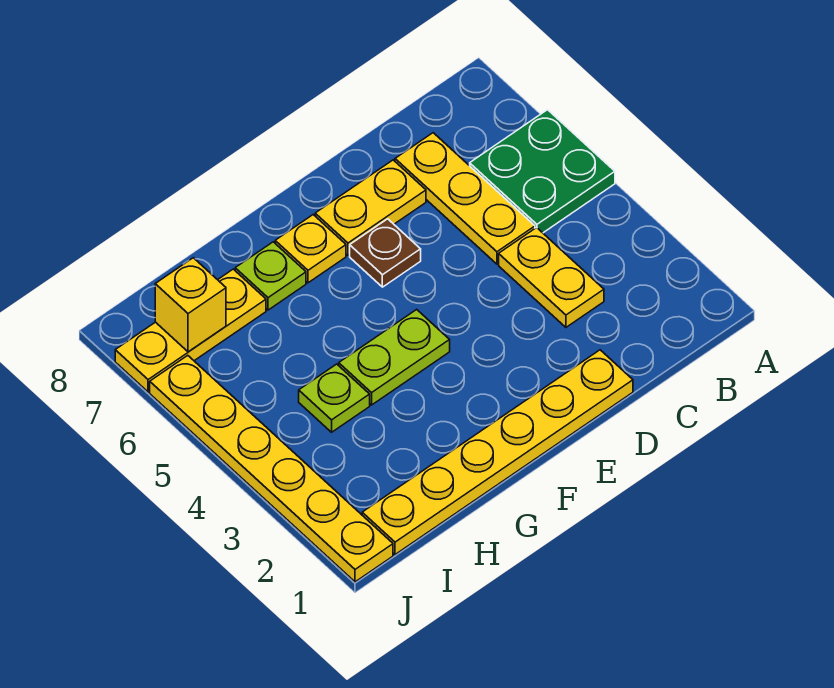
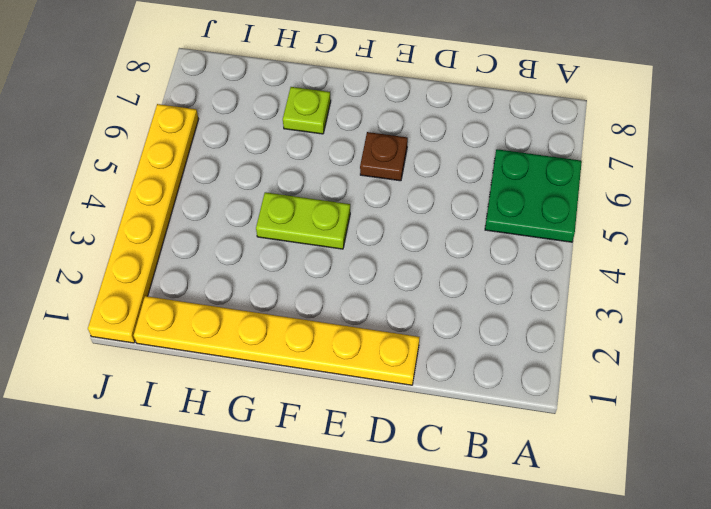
none -> yellow 1x2 plate [499,228,604,327]
none -> yellow 1x3 plate [395,133,535,264]
none -> yellow 1x2 plate [315,160,426,255]

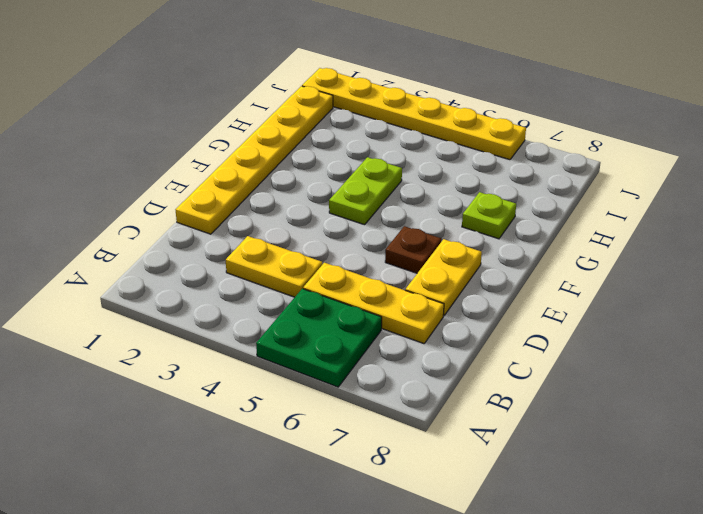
none -> yellow 1x1 plate [275,215,346,283]
none -> lime 1x1 plate [299,364,370,432]
none -> yellow 1x3 plate [115,269,266,392]

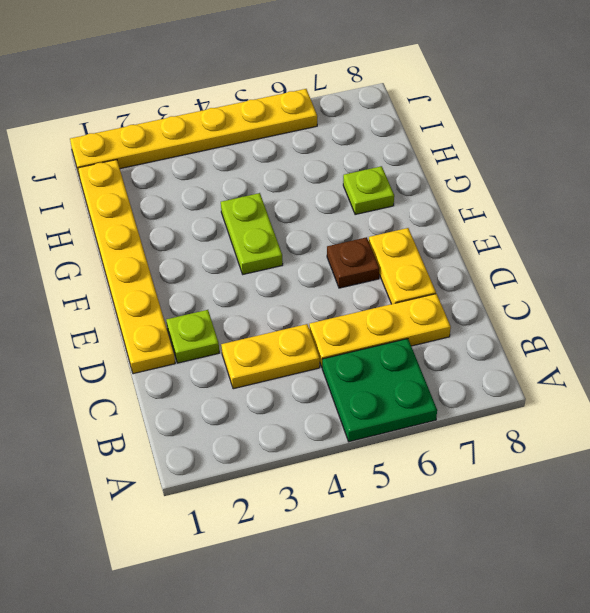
lime 1x1 plate [166,310,219,363] -> lime 1x1 plate moved to [299,364,370,432]
none -> yellow 1x1 plate [275,215,346,283]
none -> yellow 1x3 plate [115,269,266,392]
none -> yellow 1x1 brick [155,258,226,352]

